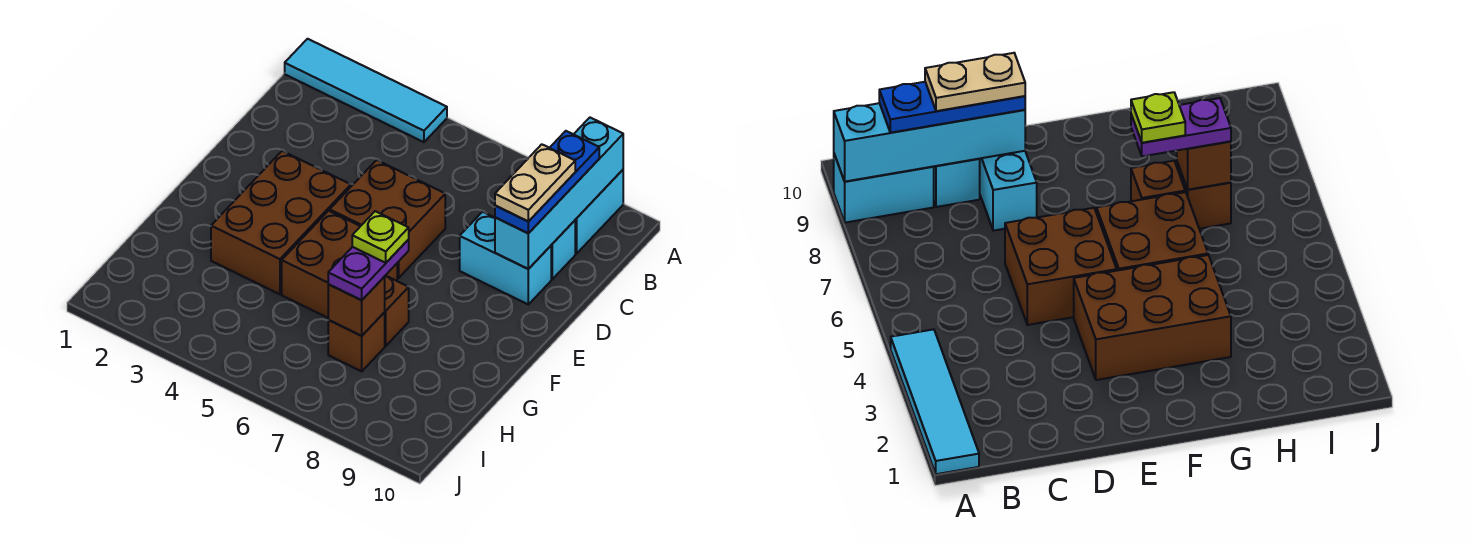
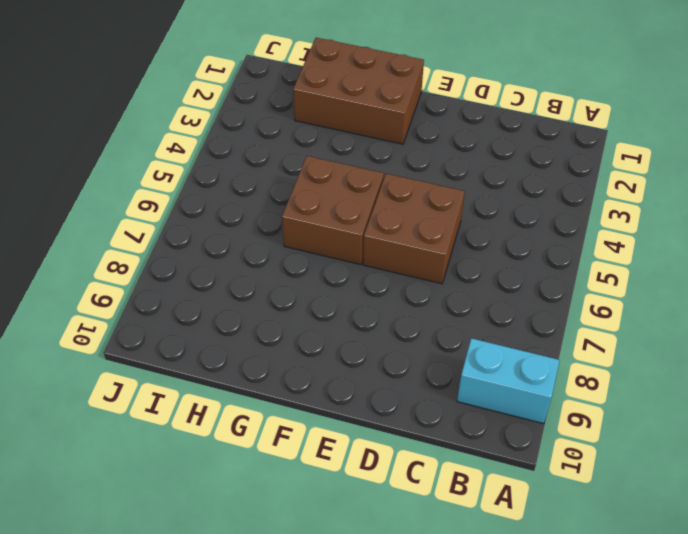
brown 2x3 brick [293,38,424,144] -> brown 2x3 brick moved to [211,151,351,294]
none -> cyan 1x4 tile [285,39,447,142]
none -> cyan 1x1 brick [551,221,575,279]
none -> cyan 1x2 brick [460,212,551,304]

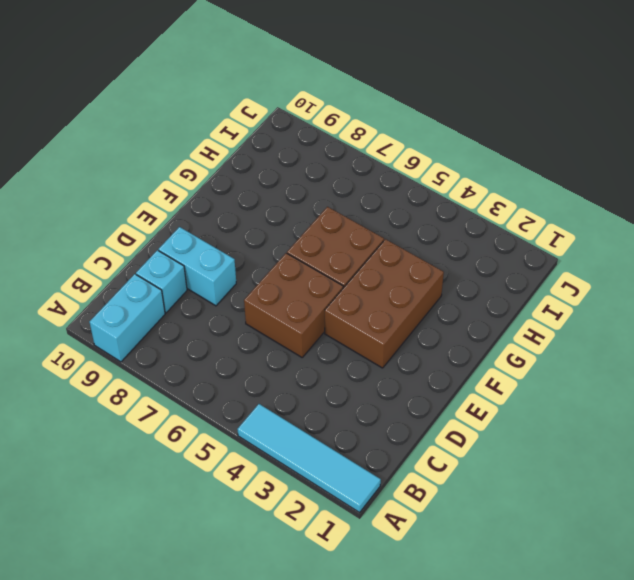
none -> brown 1x1 brick [384,276,409,346]
none -> brown 1x1 brick [328,312,385,371]
none -> cyan 1x4 brick [495,118,623,269]

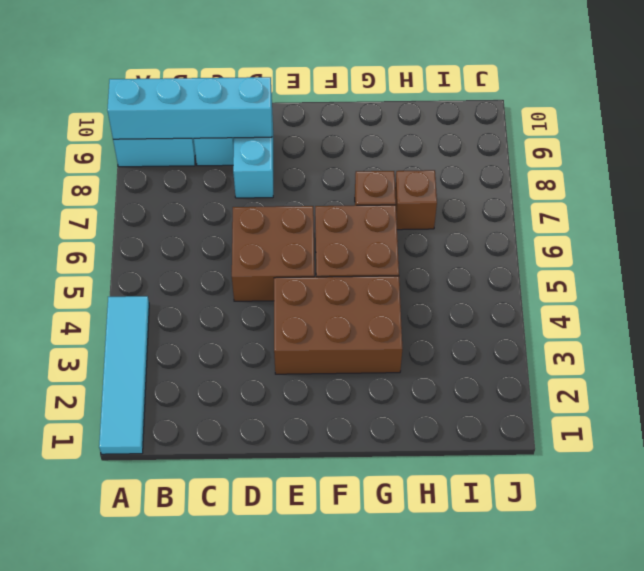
none -> brown 1x1 brick [328,277,385,336]
none -> blue 1x3 plate [495,131,599,233]
none -> purple 1x2 plate [328,240,409,300]

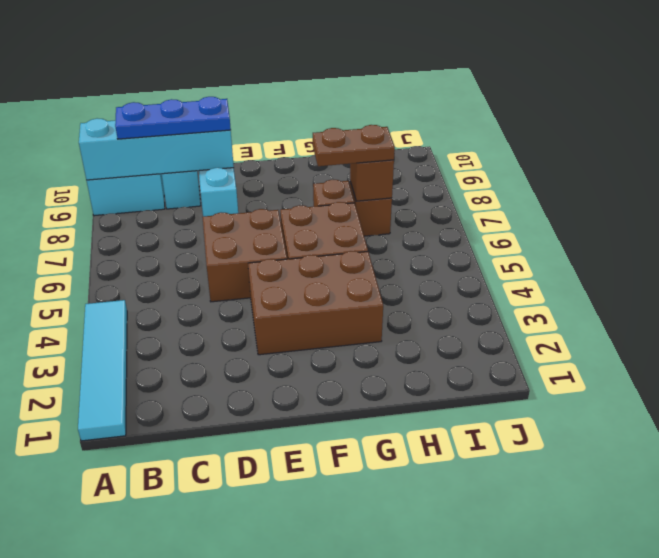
brown 1x2 plate [313,125,395,166] -> purple 1x2 plate [328,240,409,300]
none -> tan 1x2 plate [495,144,575,222]
none -> lime 1x1 plate [352,211,409,263]

